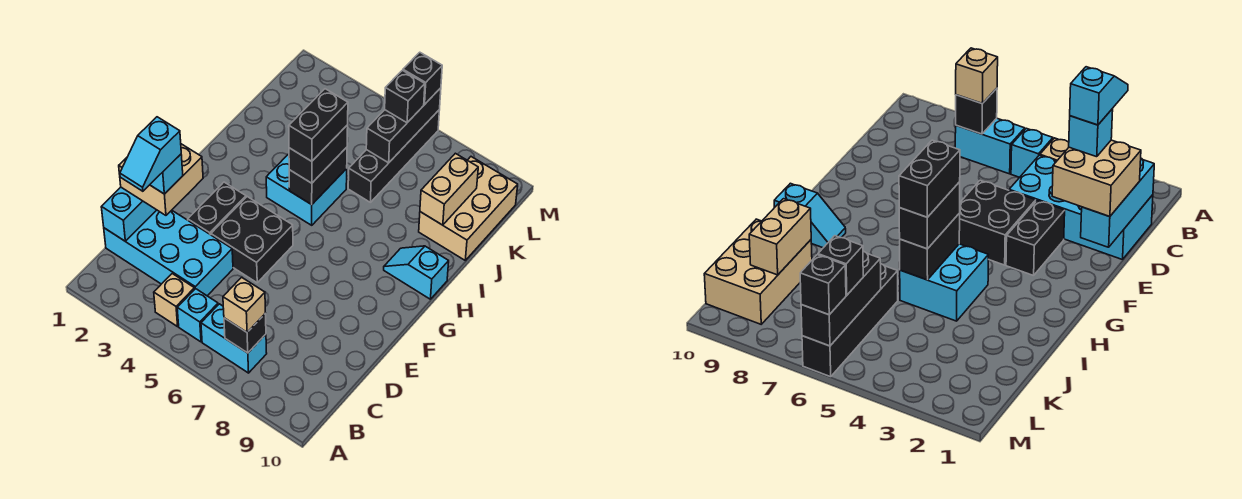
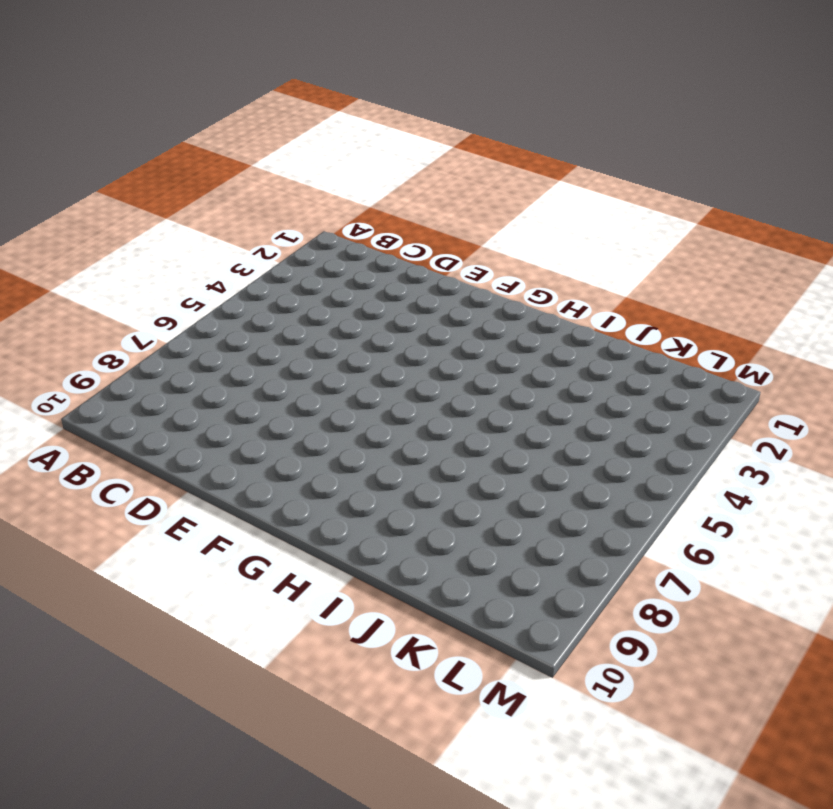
none -> tan 1x1 brick [154,274,195,327]
none -> cyan 1x1 brick [177,289,218,342]
none -> cyan 1x2 brick [201,304,267,373]

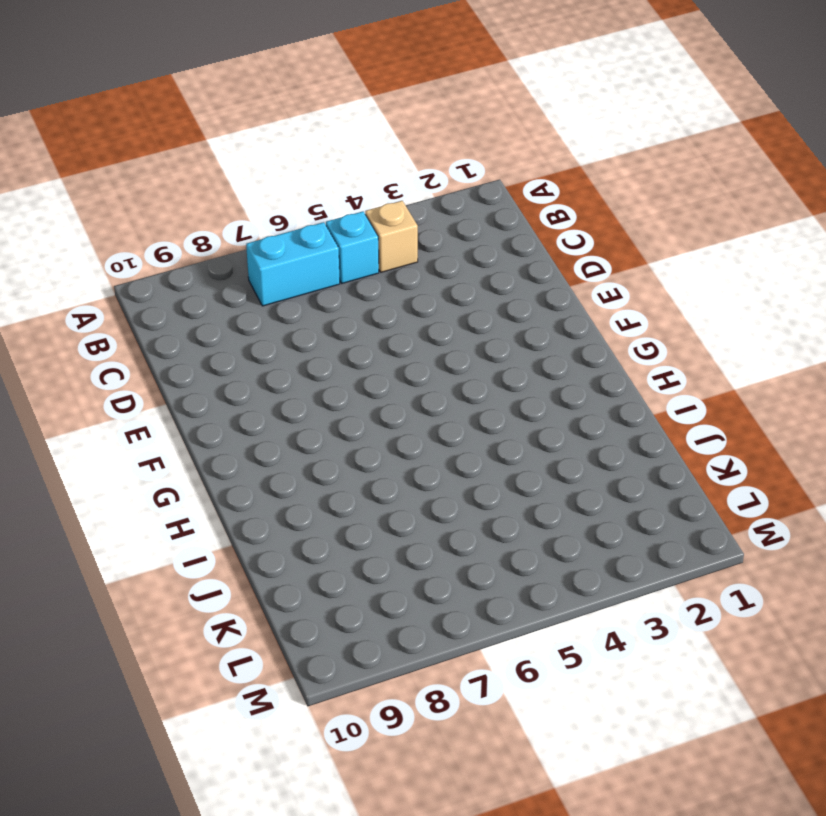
none -> cyan 2x4 brick [104,210,233,296]
none -> black 1x2 brick [188,182,246,235]
none -> black 2x2 brick [211,197,293,283]

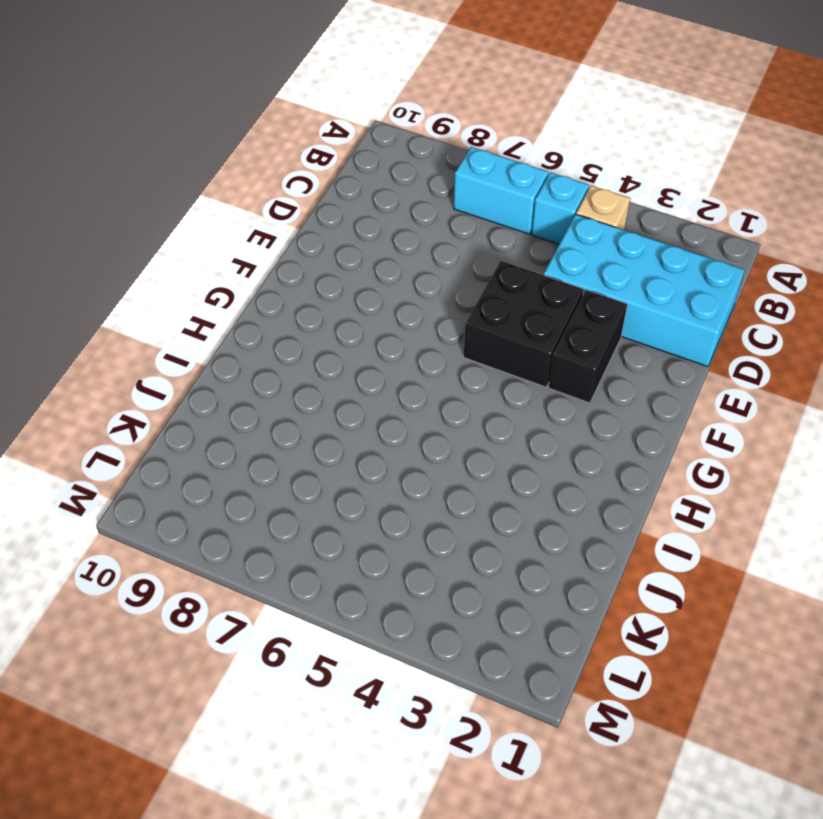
none -> cyan 2x2 brick [266,154,347,225]
none -> cyan 1x2 slope [384,246,449,299]
none -> black 1x4 brick [348,110,439,202]

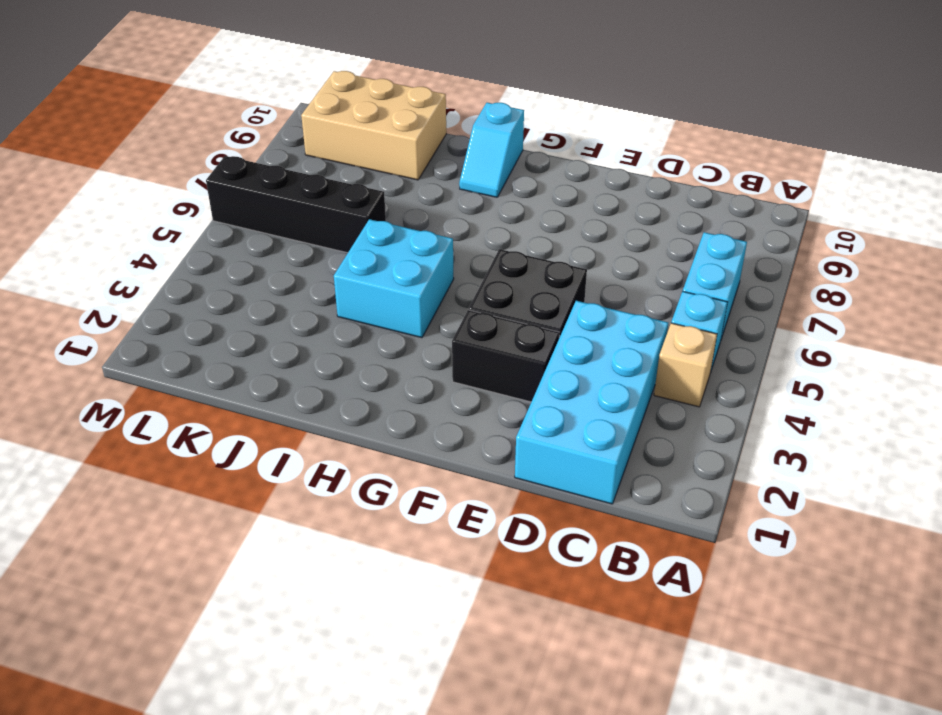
none -> black 1x1 brick [224,314,266,353]
none -> cyan 1x3 brick [101,187,156,241]
none -> black 1x2 brick [289,147,347,205]

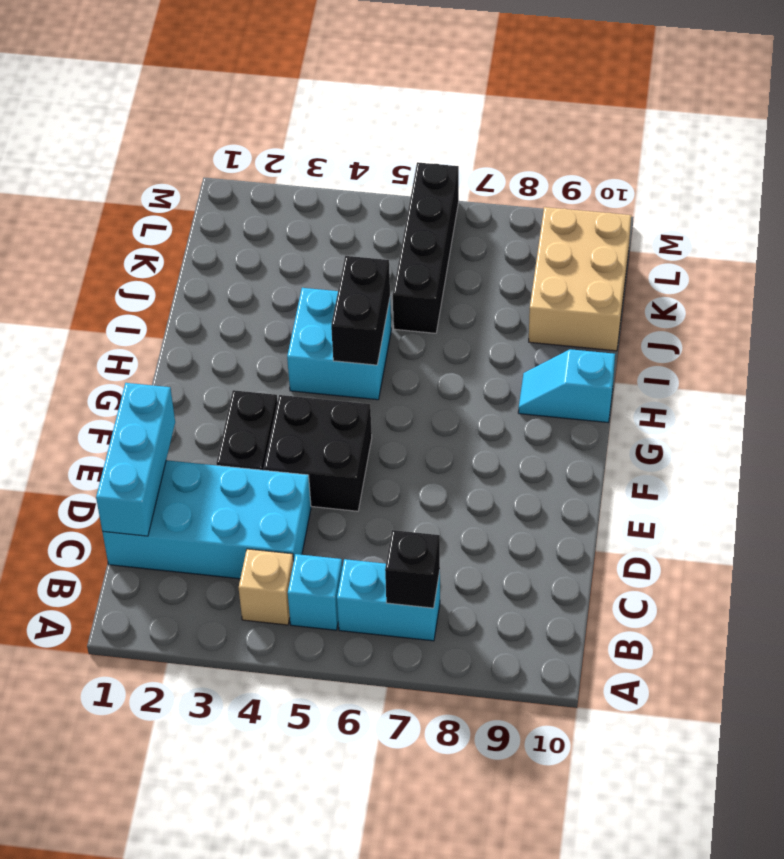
none -> tan 1x2 brick [420,153,478,225]
none -> black 1x3 brick [366,88,441,163]
none -> tan 1x1 brick [223,277,265,332]

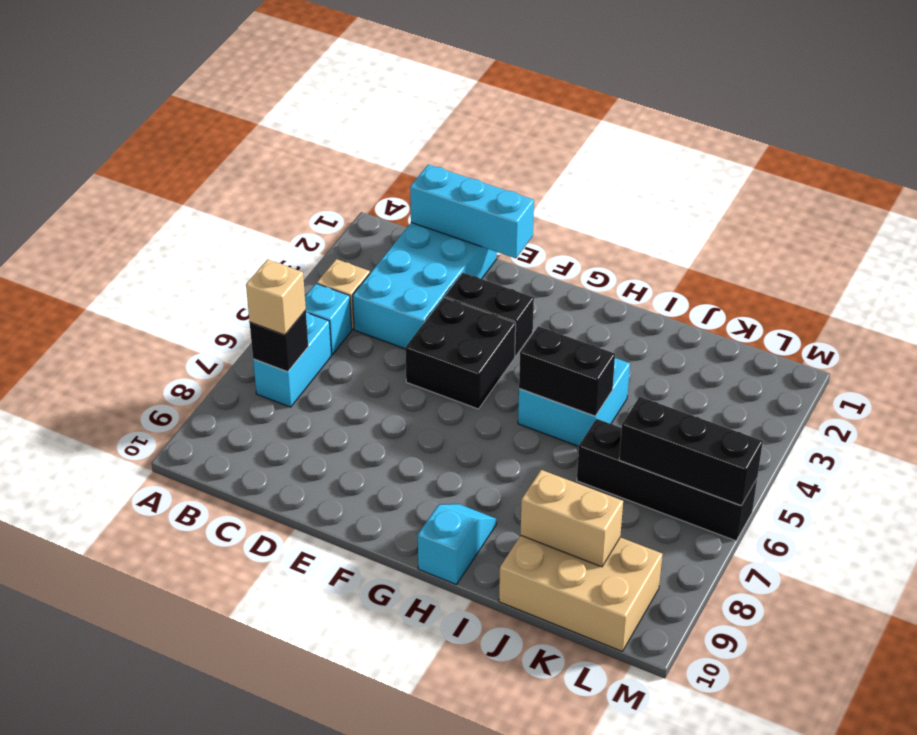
none -> tan 2x2 brick [119,144,203,215]
none -> black 1x2 brick [289,125,348,183]
none -> black 1x1 brick [385,70,425,123]

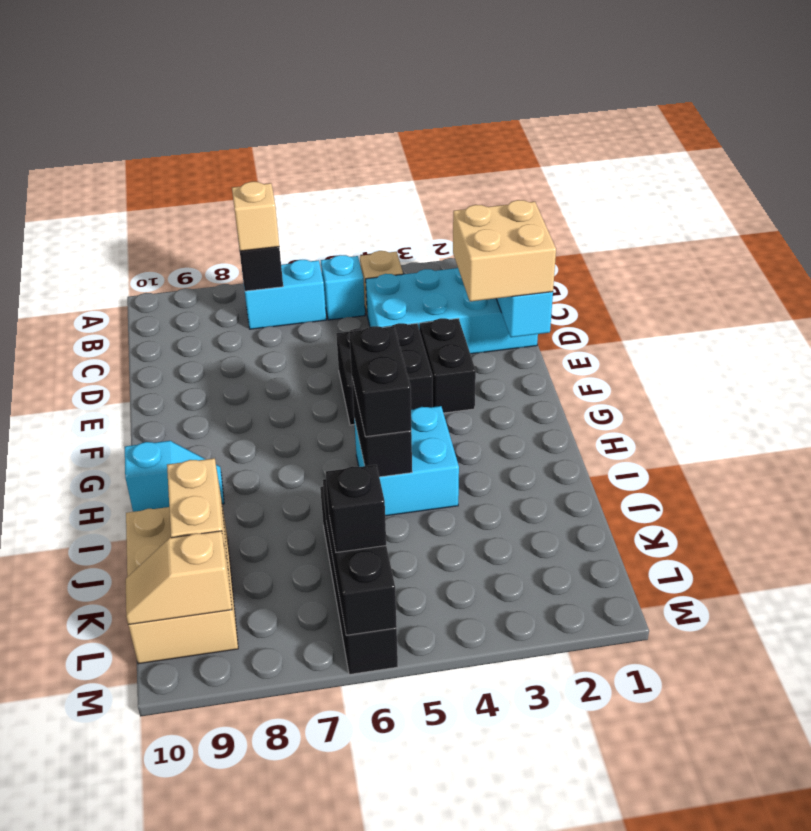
tan 1x2 slope [126,531,232,625] -> none
none -> black 1x1 brick [403,52,442,104]
none -> cyan 1x1 brick [150,154,183,194]
none -> black 1x2 brick [289,89,348,161]

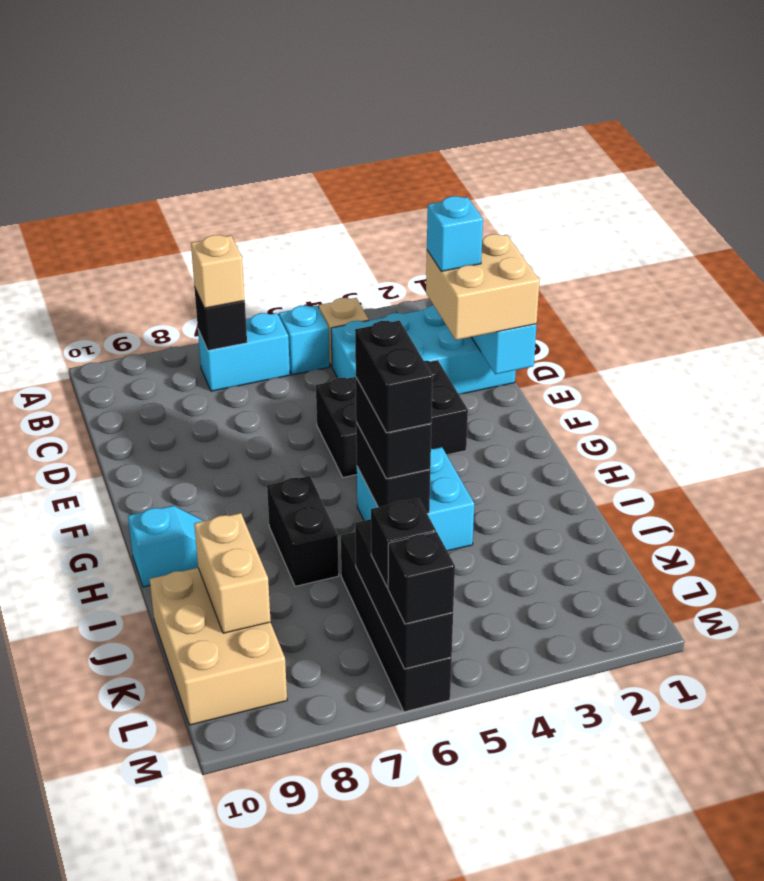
black 1x2 brick [267,476,339,586] -> none
none -> cyan 1x2 slope [120,117,181,191]

